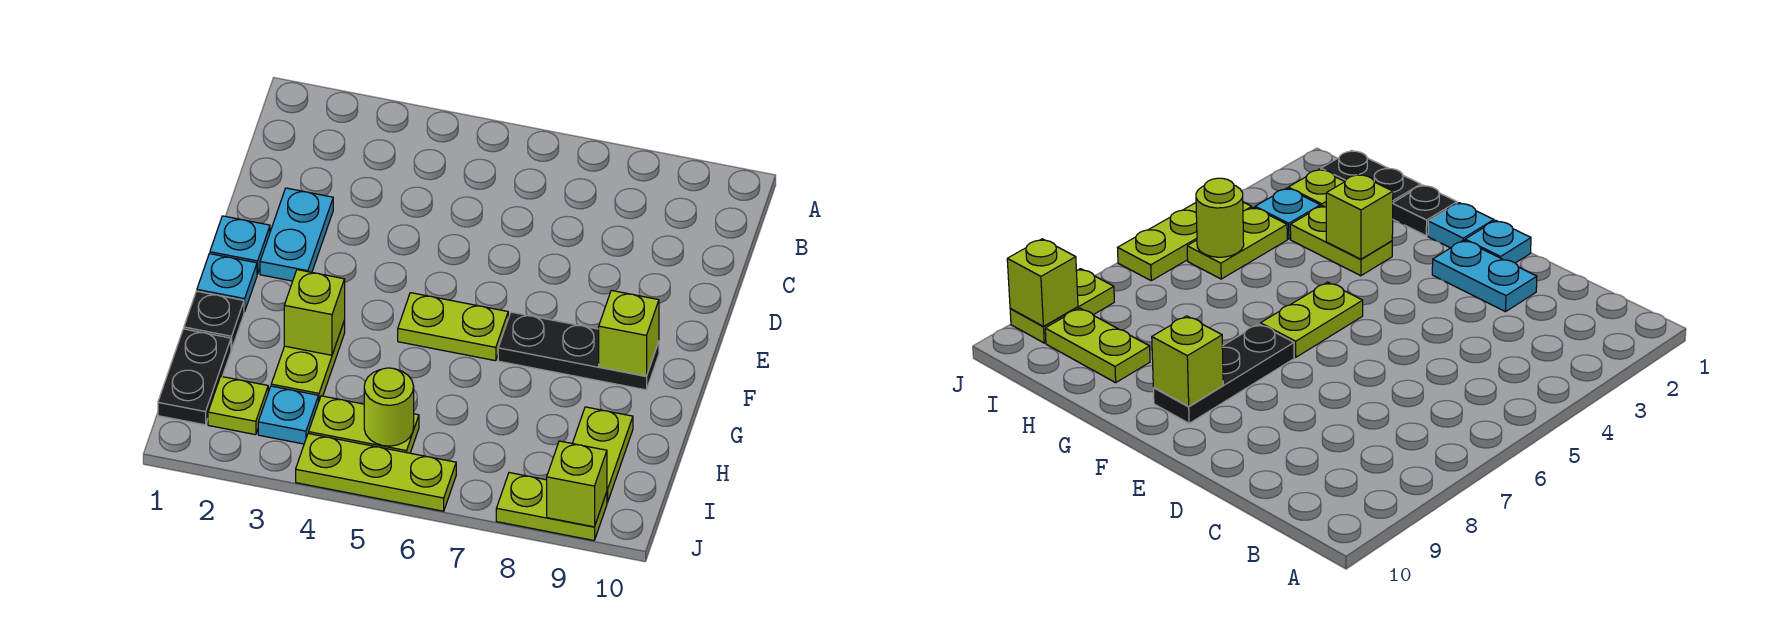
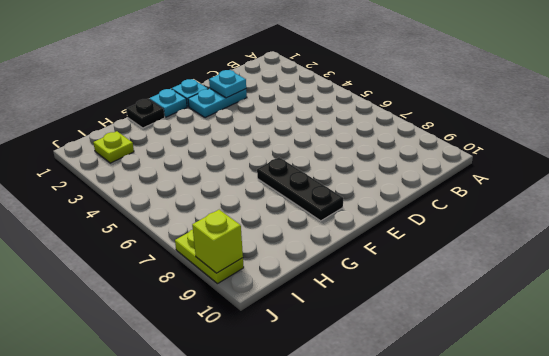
cyan 1x1 plate [209,70,246,98] -> cyan 1x1 plate moved to [258,386,319,444]
none -> lime 1x2 plate [398,293,508,361]
none -> lime 1x2 plate [271,320,345,400]
none -> black 1x2 plate [158,329,231,425]

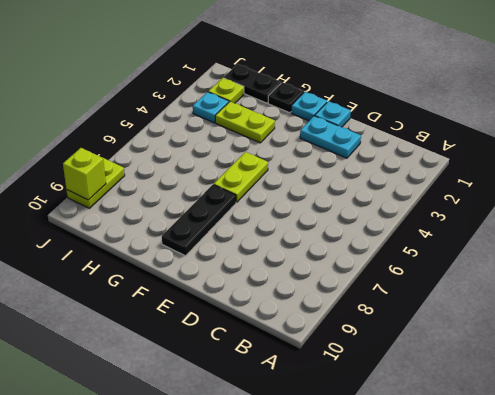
none -> lime 1x2 plate [572,407,633,503]
none -> lime 1x2 plate [309,396,419,453]
none -> lime 1x3 plate [296,433,456,511]

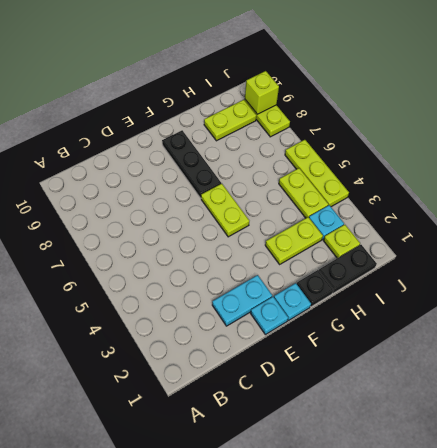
none -> lime 1x1 brick [599,290,659,376]
none -> lime 1x1 brick [284,270,345,355]
none -> lime 1x1 round brick [364,368,414,446]

